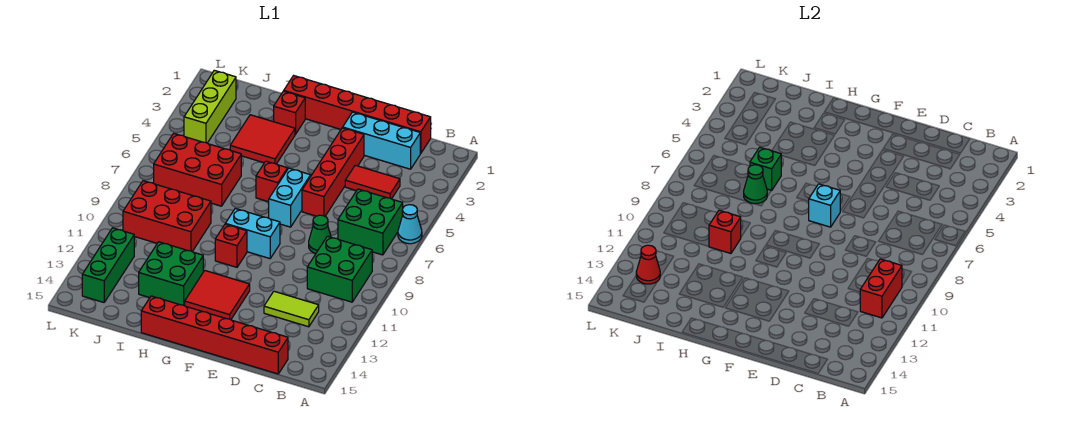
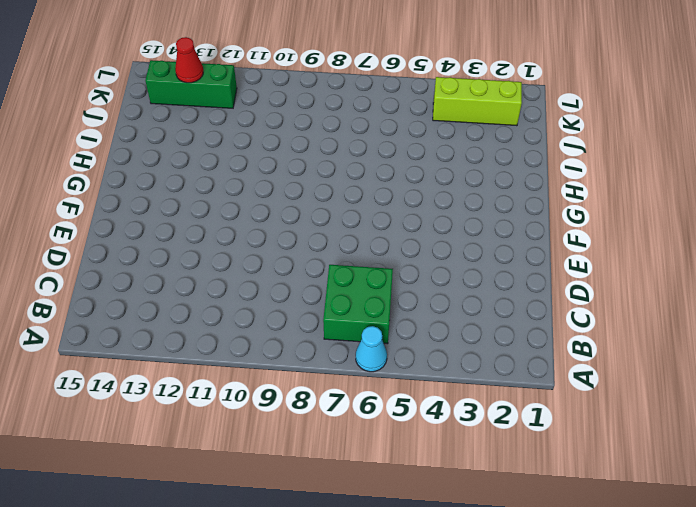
none -> green 2x2 brick [307,236,372,302]
none -> red 1x6 brick [284,76,431,154]
none -> cyan 1x3 brick [343,112,420,169]

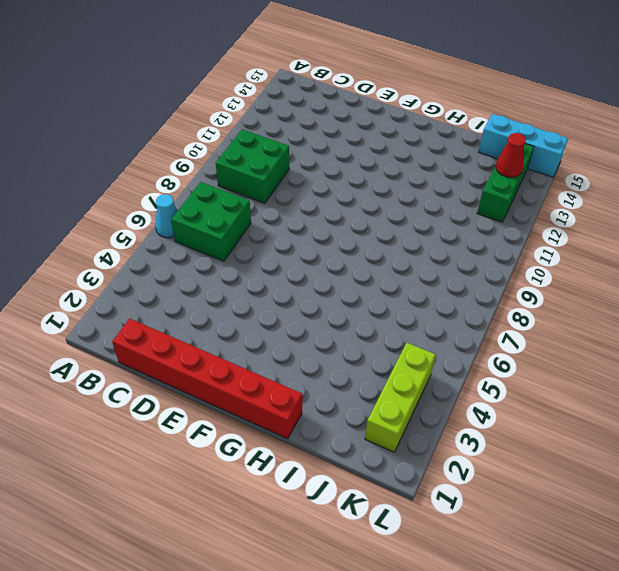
cyan 1x3 brick [479,114,568,177] -> cyan 1x3 brick moved to [343,112,420,169]
none -> red 1x2 tile [345,165,400,199]
none -> lime 1x2 tile [264,291,319,327]
none -> red 1x6 brick [141,296,288,374]

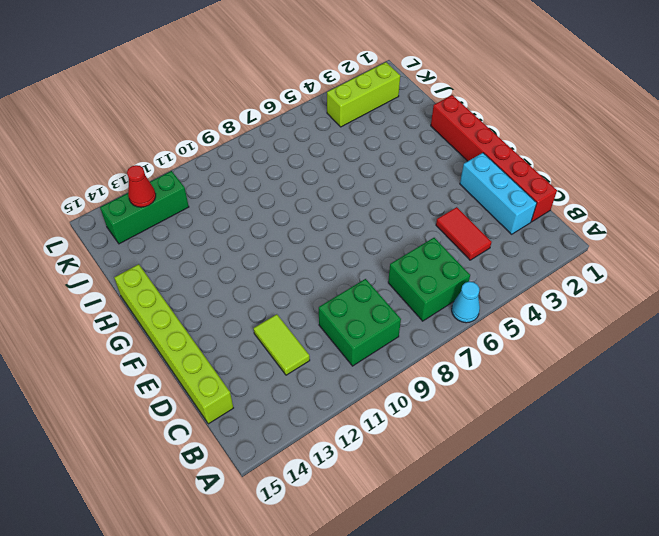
lime 1x6 brick [114,264,233,424] -> red 1x6 brick [141,296,288,374]
none -> green 1x1 cone [309,215,331,254]
none -> red 1x4 brick [302,128,364,216]
none -> cyan 1x2 brick [269,168,311,227]

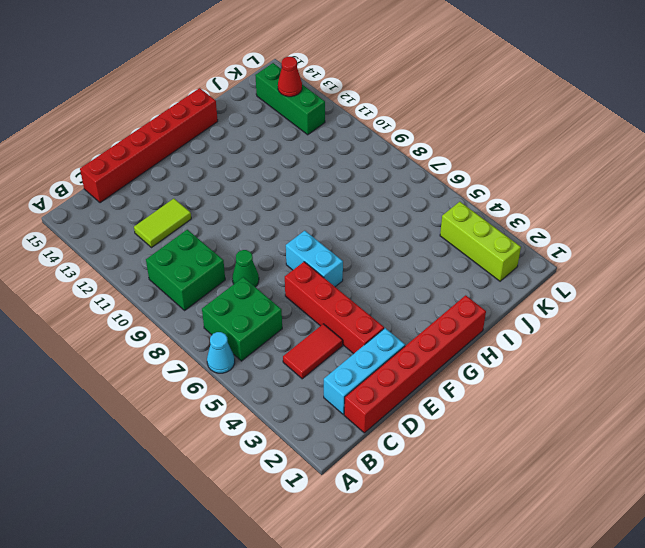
none -> cyan 1x2 brick [225,208,280,259]
none -> red 2x2 tile [185,271,250,320]
none -> red 1x1 brick [256,161,288,202]

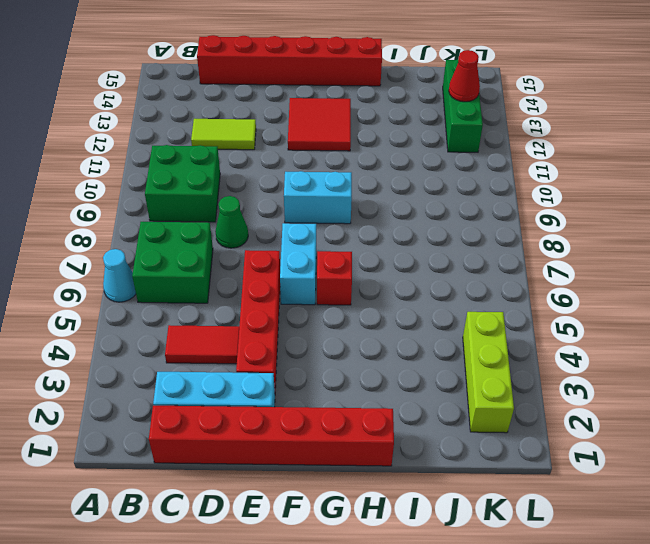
none -> red 1x1 brick [215,224,247,267]
none -> red 1x1 brick [274,91,305,134]
none -> red 2x2 tile [230,115,295,164]

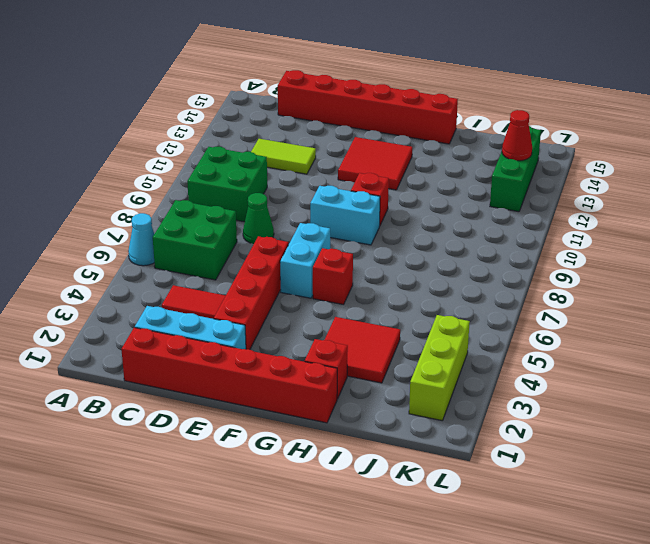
none -> green 2x2 brick [139,242,203,306]
none -> red 2x3 brick [154,133,241,206]
none -> red 2x3 brick [123,181,211,251]

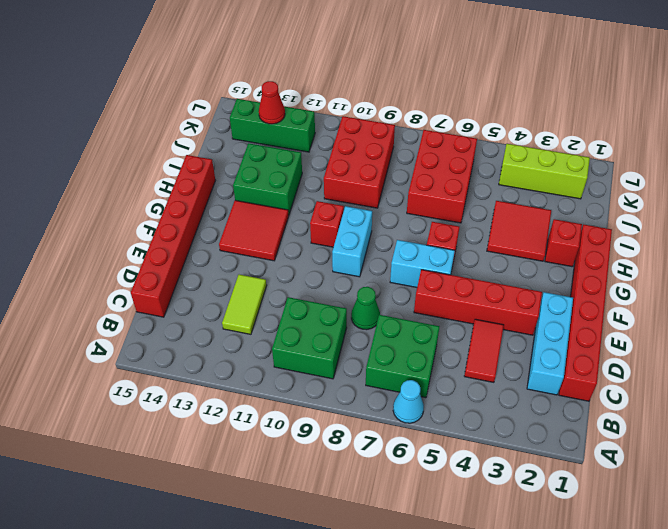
none -> red 1x2 brick [860,259,902,318]
none -> cyan 1x1 brick [809,184,840,227]
none -> green 1x1 brick [750,147,781,191]

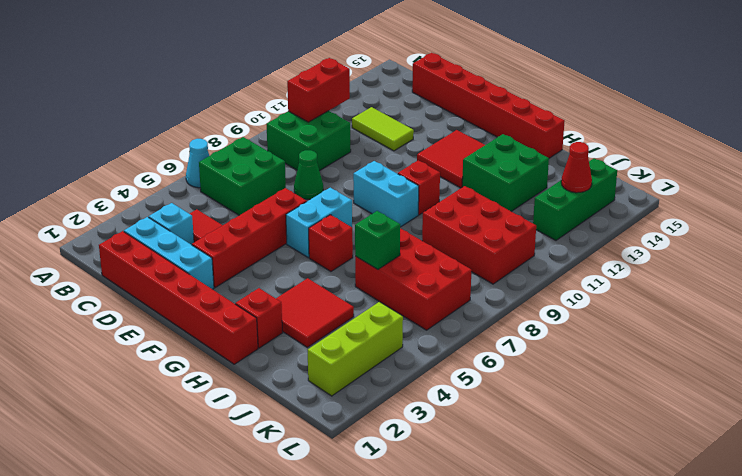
cyan 1x1 brick [149,203,194,245] -> cyan 1x1 brick moved to [809,184,840,227]
none -> green 1x1 cone [744,165,767,204]
none -> red 1x1 brick [709,210,741,253]

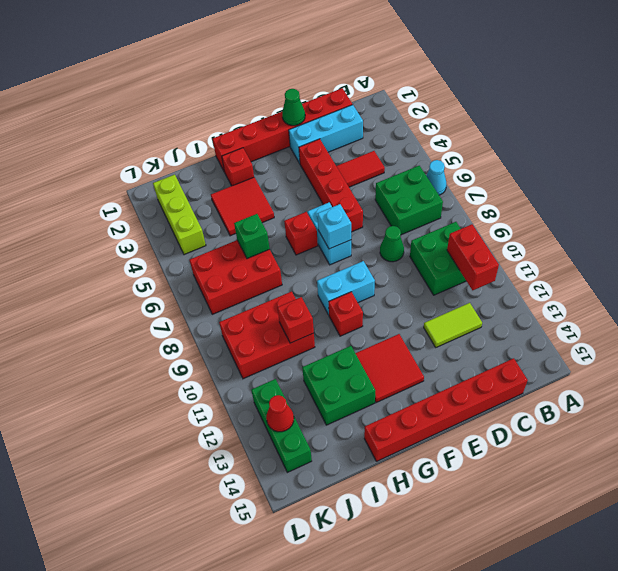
green 1x1 cone [282,89,305,126] -> green 1x1 cone moved to [744,165,767,204]

